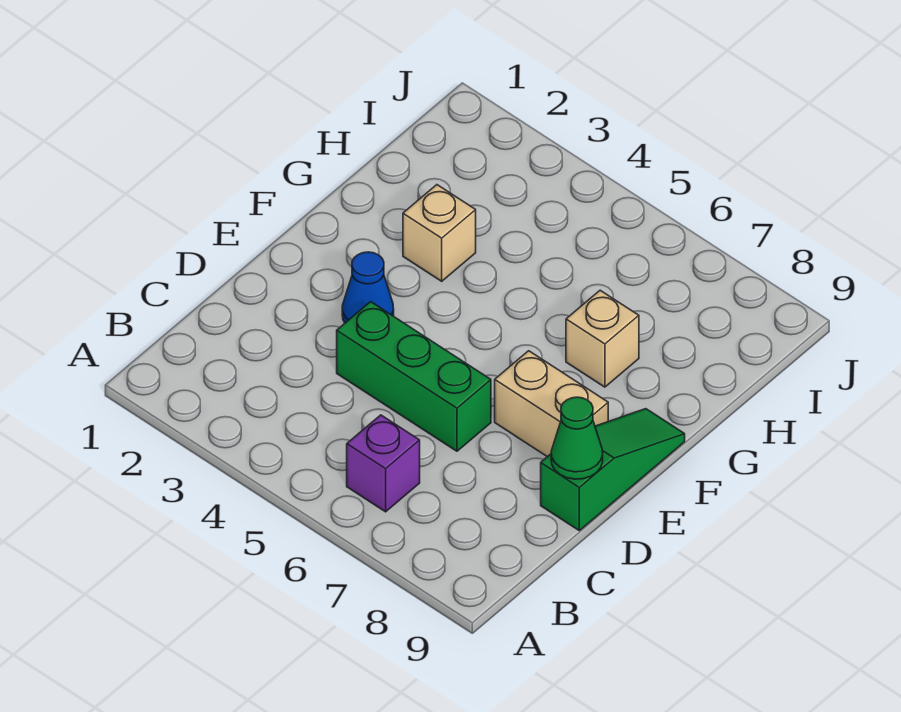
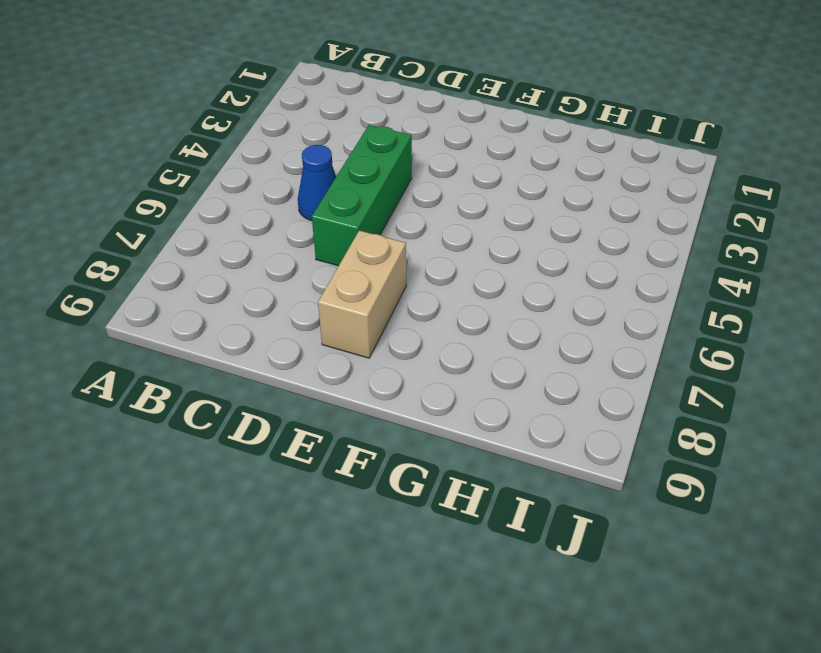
blue 1x1 cone [298,145,336,221] -> blue 1x1 cone moved to [342,252,394,323]
none -> purple 1x1 brick [347,415,420,512]
none -> green 1x3 slope [541,409,685,531]

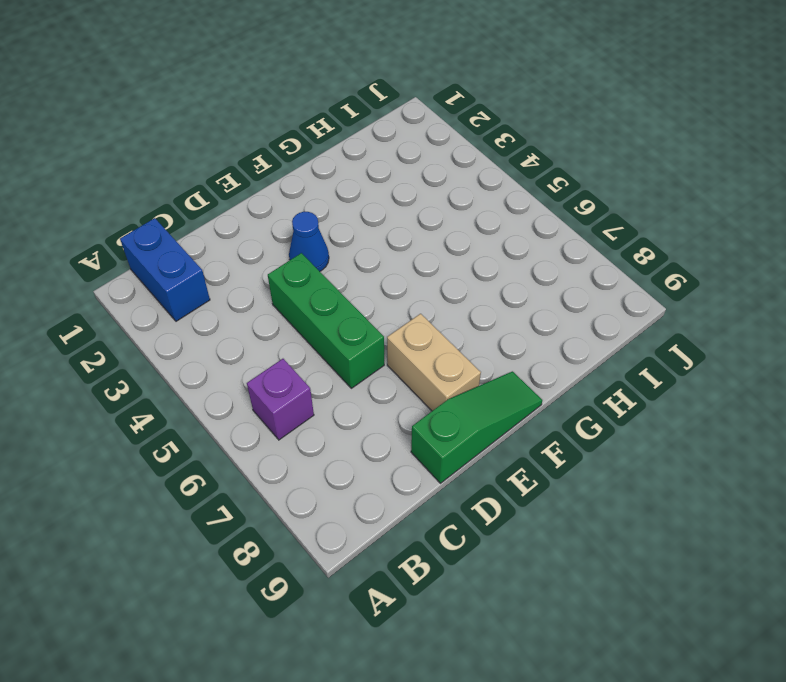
blue 1x2 brick [120,218,210,321] -> none
none -> tan 1x1 brick [403,185,476,281]
none -> tan 1x1 brick [566,290,639,387]

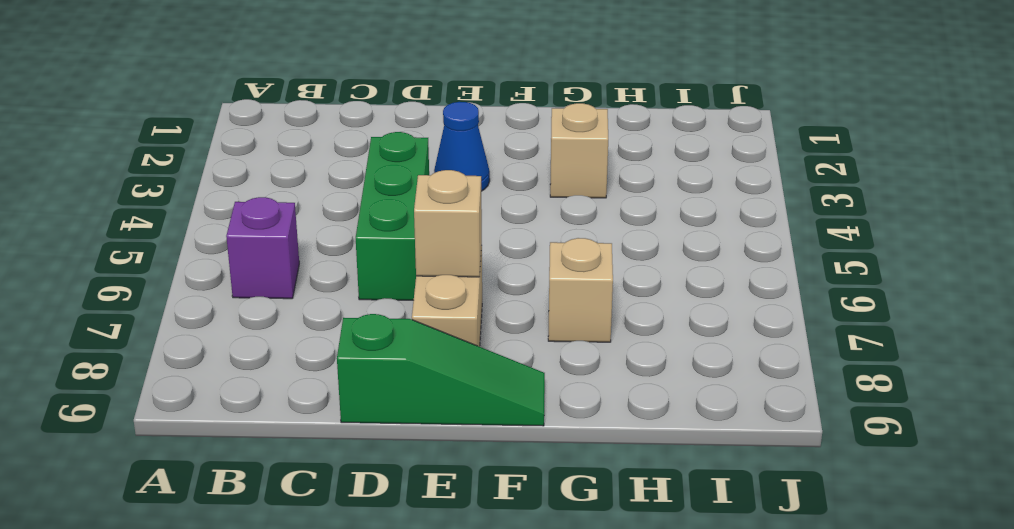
tan 1x1 brick [414,170,482,277] -> none
none -> green 1x1 cone [551,397,603,479]

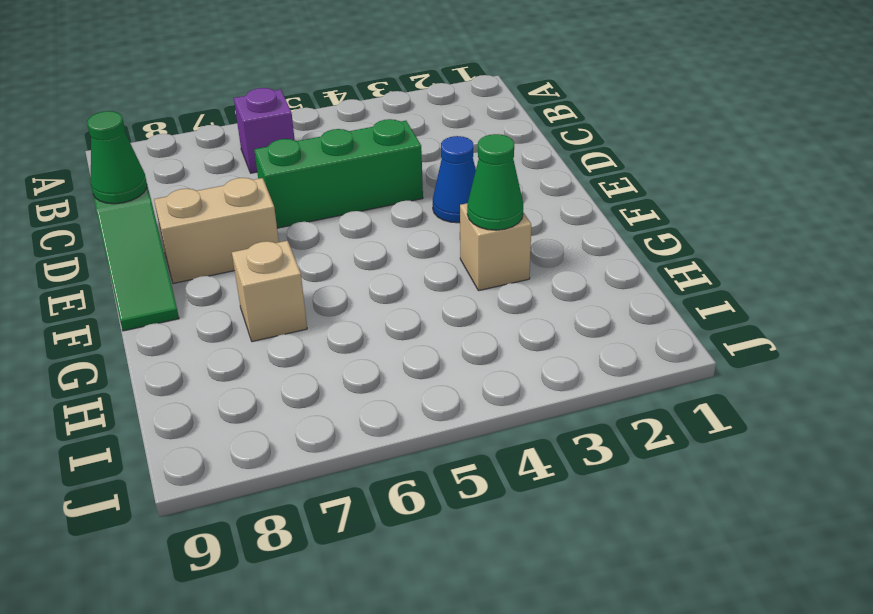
green 1x1 cone [467,134,523,230] -> none

